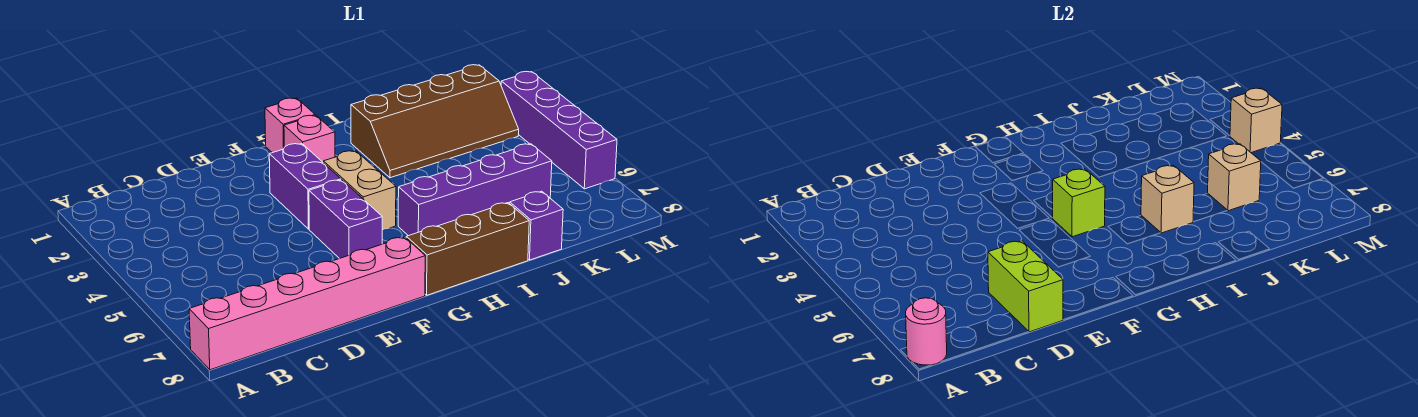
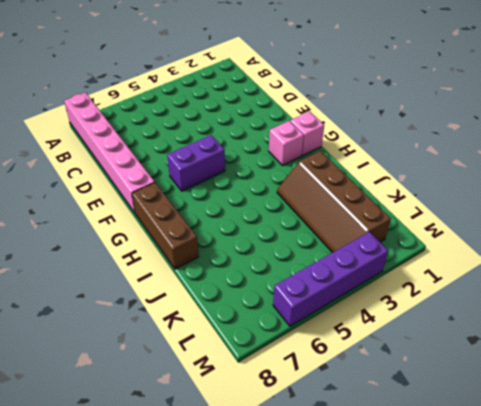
none -> purple 1x2 brick [269,144,341,229]
none -> tan 1x2 brick [323,151,396,230]
none -> purple 1x4 brick [398,144,552,236]

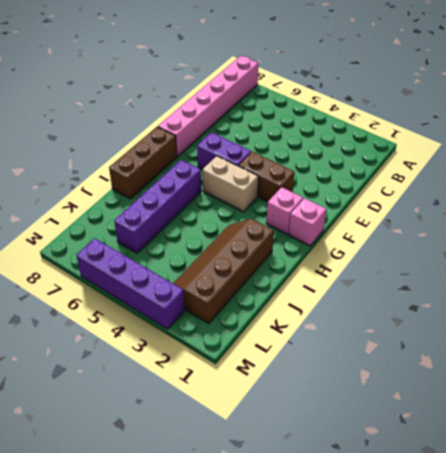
brown 1x2 brick [239,152,294,202] -> purple 1x2 brick [269,144,341,229]
none -> purple 1x1 brick [510,191,563,260]
none -> pink 1x1 round brick [906,298,947,365]
none -> lime 1x2 brick [988,241,1063,332]

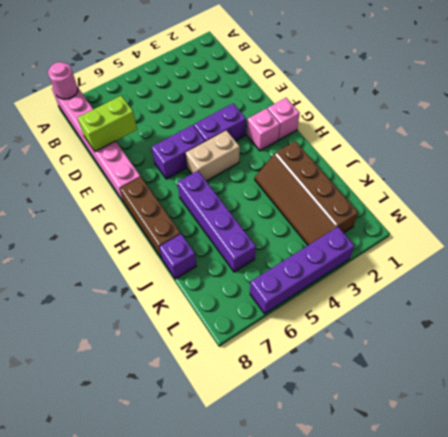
none -> lime 1x1 brick [1053,169,1105,237]
none -> tan 1x1 brick [1141,165,1194,233]
none -> tan 1x1 brick [1208,144,1261,211]

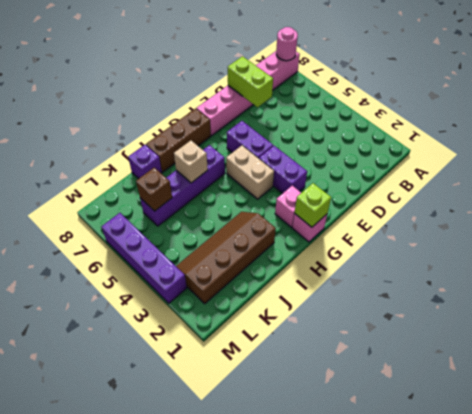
lime 1x1 brick [295,183,331,227] -> lime 1x1 brick moved to [1053,169,1105,237]
brown 1x1 brick [136,168,172,211] -> tan 1x1 brick [1208,144,1261,211]
none -> tan 1x1 brick [1230,88,1282,153]

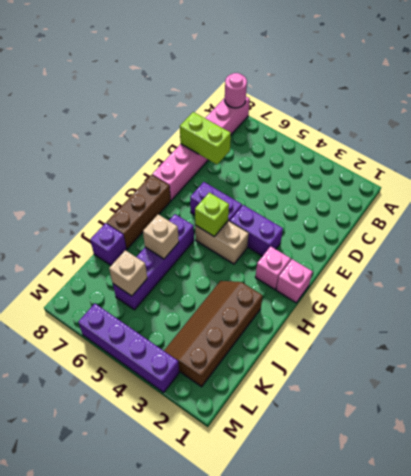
none -> tan 1x1 brick [1230,88,1282,153]

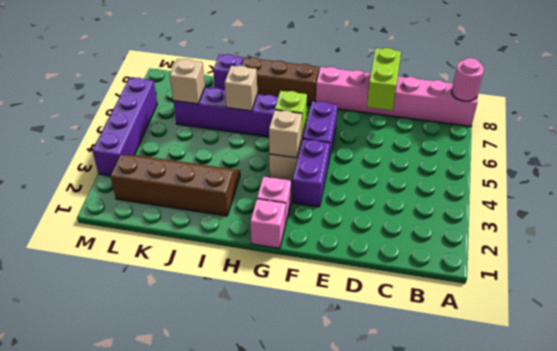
tan 1x1 brick [269,110,302,158] -> tan 1x1 brick moved to [1230,88,1282,153]

